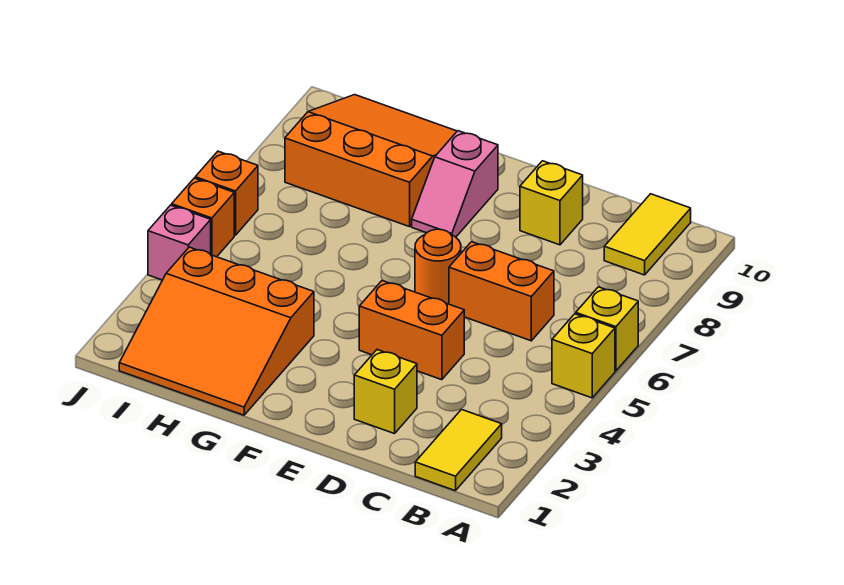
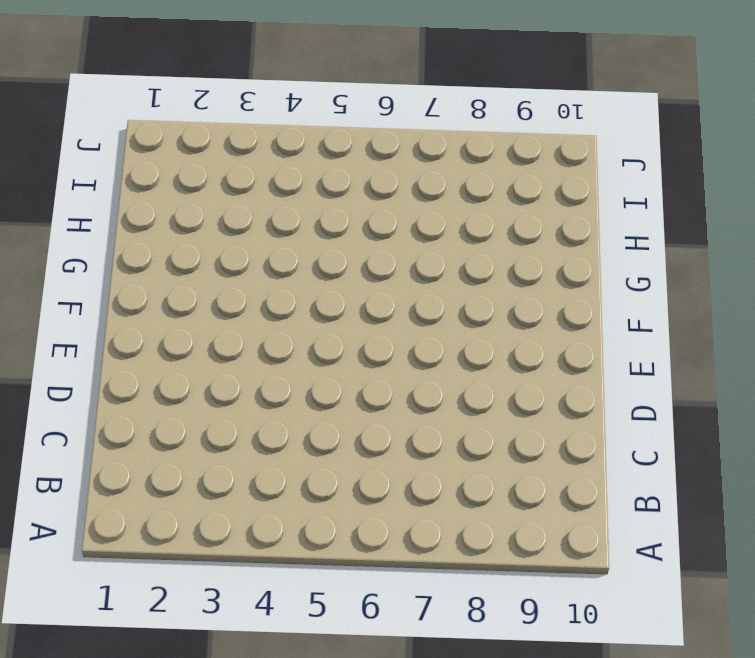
none -> yellow 1x1 brick [552,314,615,398]
none -> yellow 1x1 brick [576,287,638,371]
none -> yellow 1x2 tile [415,410,502,491]

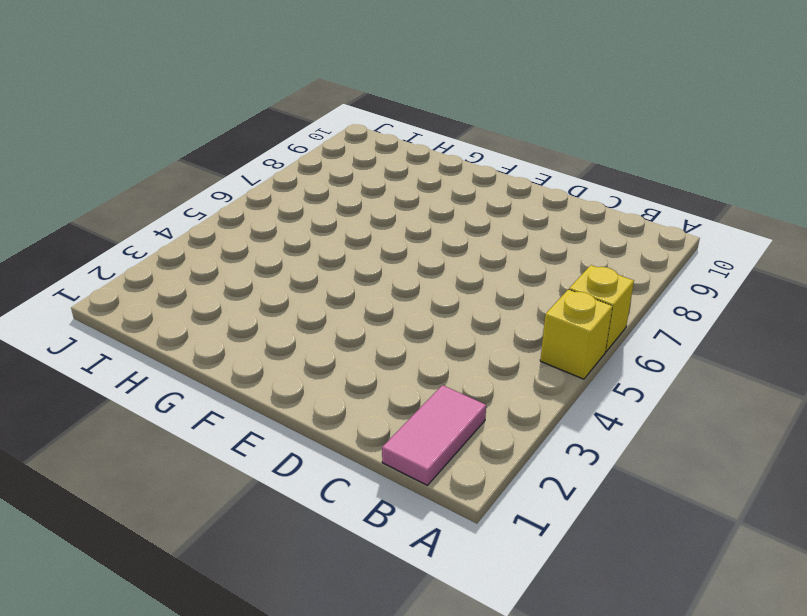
pink 1x2 tile [382,385,486,485] -> yellow 1x2 tile [415,410,502,491]
none -> yellow 1x2 tile [604,194,691,275]
none -> orange 1x2 brick [449,242,554,341]
none -> yellow 1x1 brick [354,350,417,434]

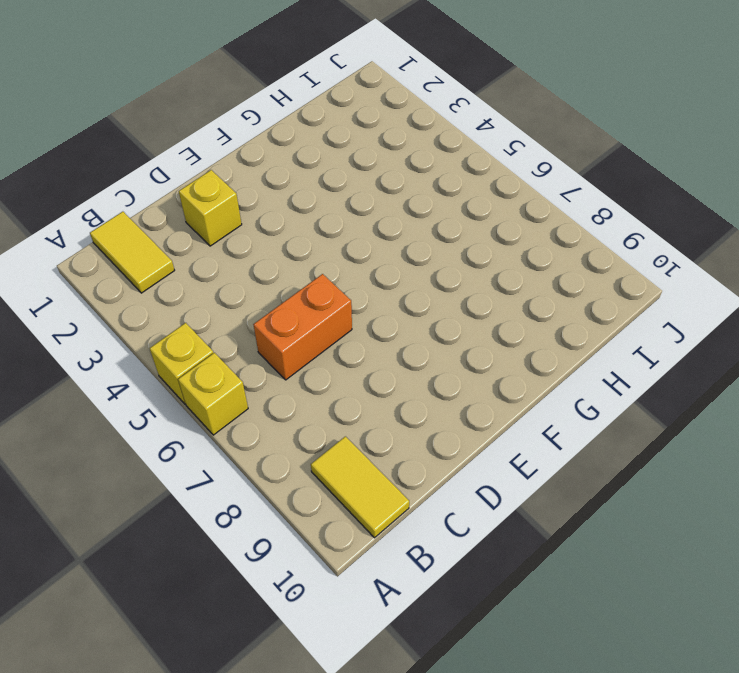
none -> orange 1x2 brick [359,281,464,380]
none -> yellow 1x1 brick [520,161,583,245]
none -> orange 1x1 round brick [415,229,461,304]

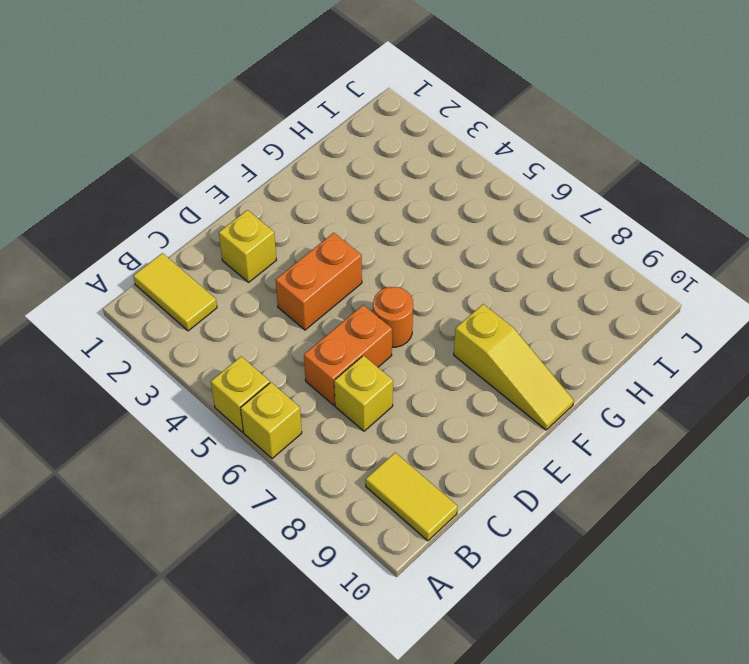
yellow 1x1 brick [334,356,393,431] -> yellow 1x1 brick moved to [520,161,583,245]
yellow 1x3 slope [454,304,574,430] -> pink 1x2 slope [412,131,498,237]
none -> orange 3x3 slope [119,247,314,415]
none -> orange 3x3 slope [285,95,457,227]
none -> pink 1x1 brick [148,205,211,280]

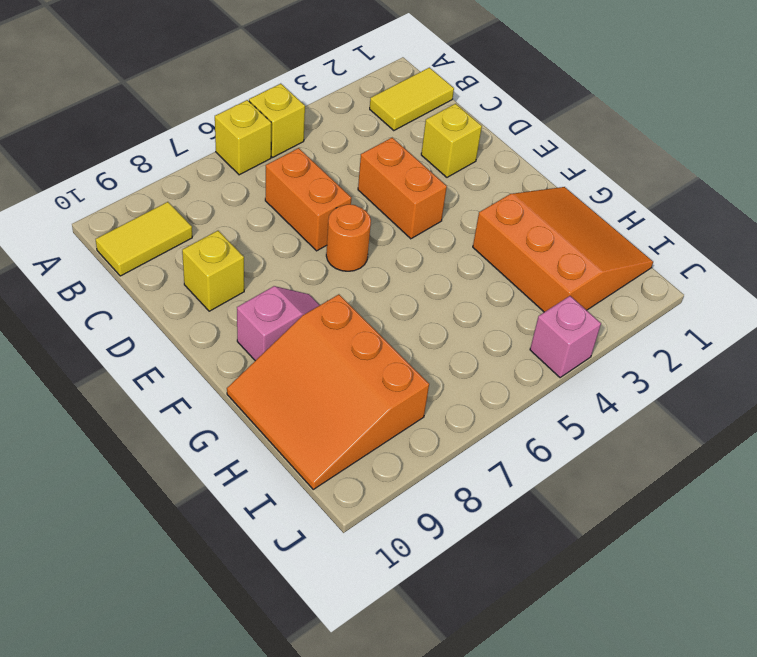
none -> orange 1x1 brick [172,178,234,257]
none -> orange 1x1 brick [195,151,258,235]

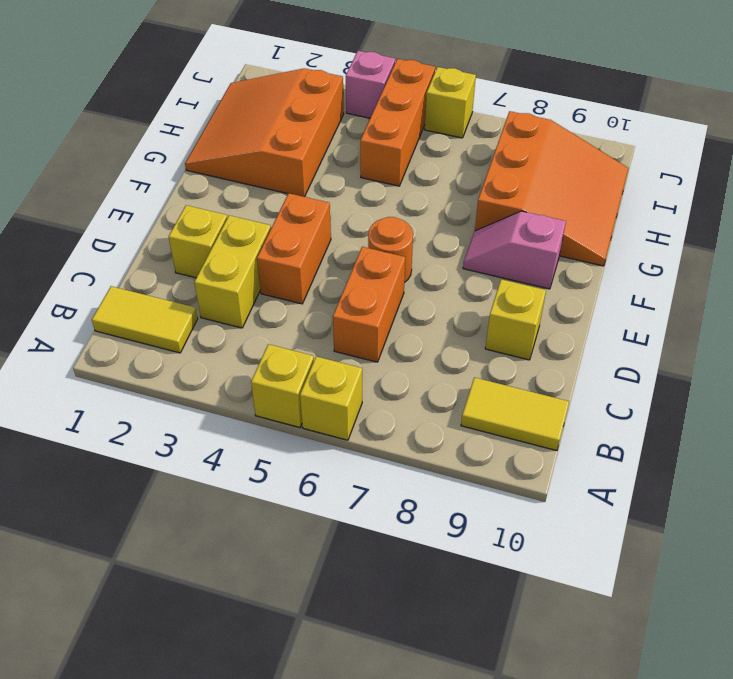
yellow 1x2 brick [194,215,271,328] -> none
orange 1x3 brick [360,59,435,186] -> orange 1x1 brick [172,178,234,257]
yellow 1x1 brick [425,67,476,138] -> orange 1x1 brick [195,151,258,235]

